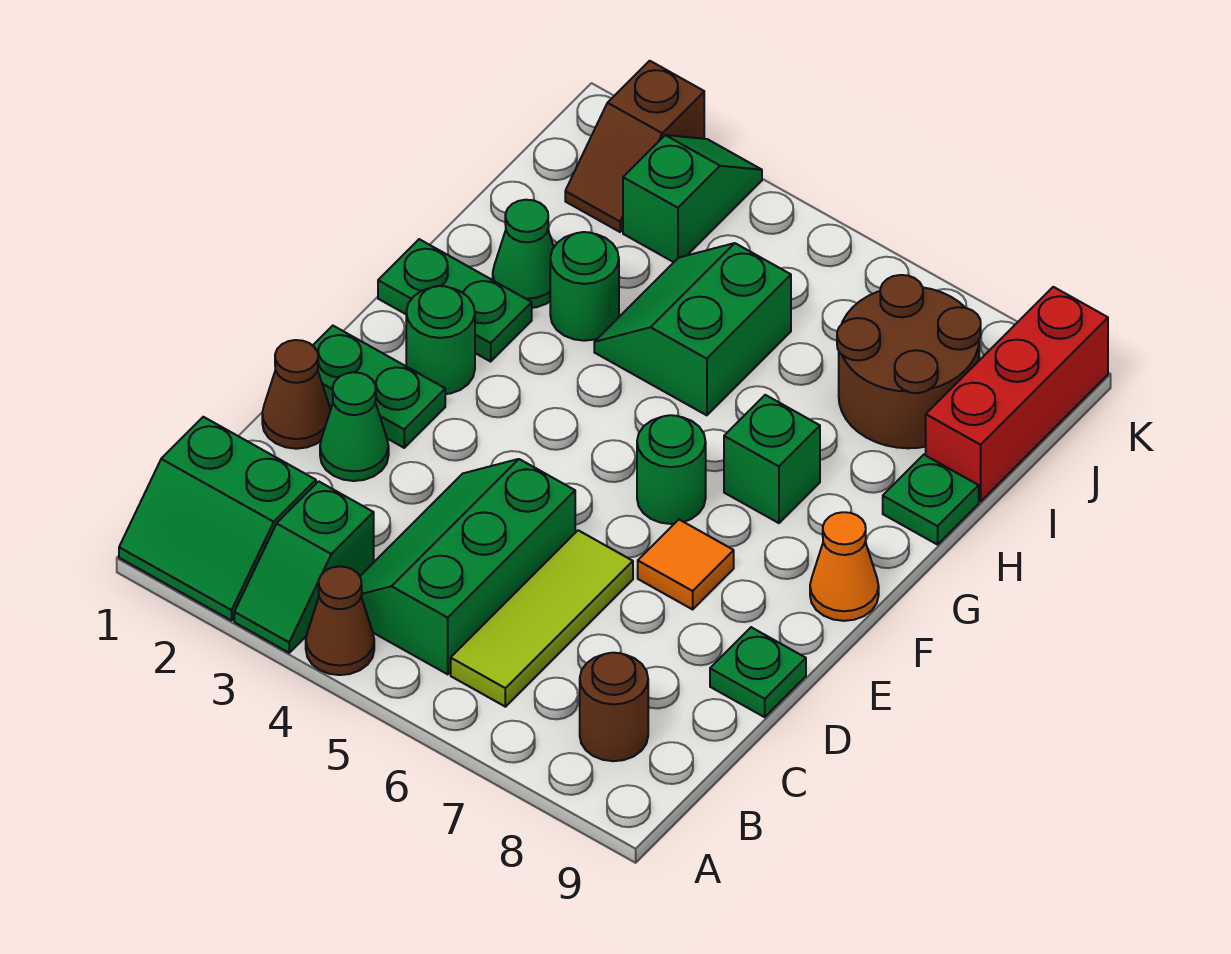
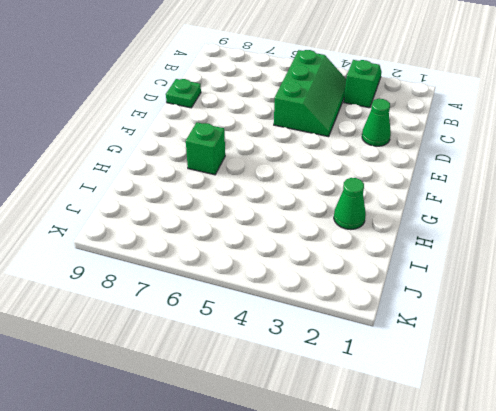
none -> green 2x2 slope [119,417,316,621]
none -> brown 1x1 cone [306,566,374,675]
none -> lime 1x3 tile [451,530,633,707]

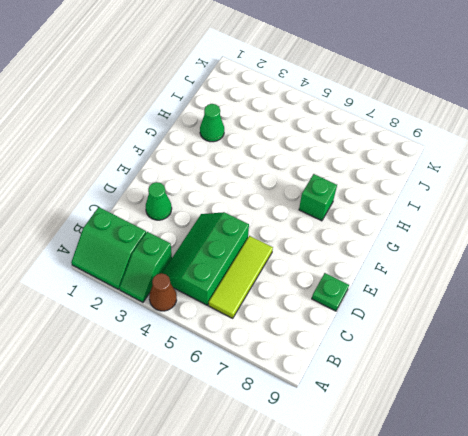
none -> brown 1x1 round brick [580,653,648,761]
none -> brown 1x1 cone [262,340,330,449]
none -> green 1x2 plate [313,326,445,448]

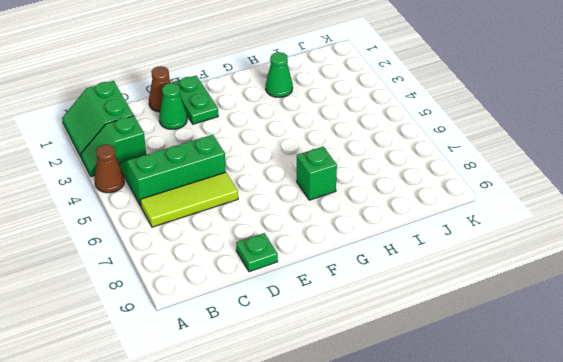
none -> brown 1x1 round brick [580,653,648,761]
none -> orange 1x1 tile [638,520,734,609]
none -> green 1x1 round brick [406,286,475,394]

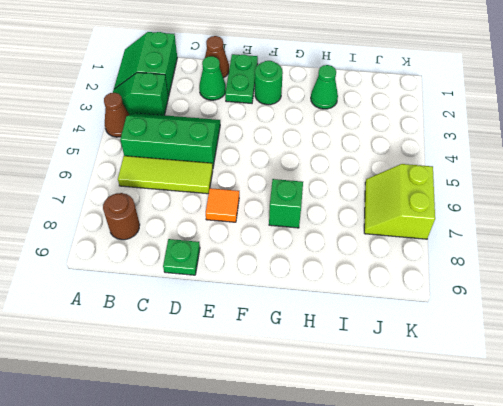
lime 2x2 slope [364,164,435,239] -> brown 2x2 round brick [837,275,981,448]
none -> green 1x1 round brick [637,415,706,524]
none -> orange 1x1 cone [810,512,879,621]
none -> green 1x2 plate [378,239,532,362]

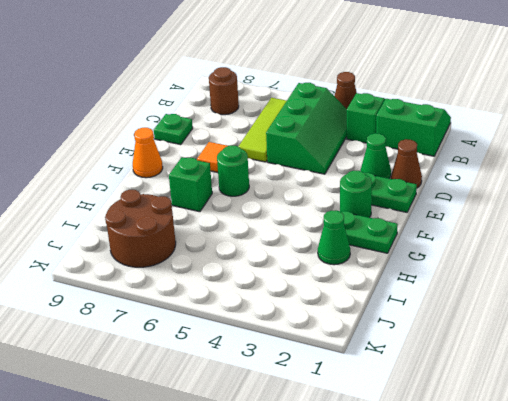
none -> green 1x1 round brick [550,232,619,341]
none -> green 2x2 slope [594,243,791,415]
none -> green 1x1 plate [883,455,979,545]

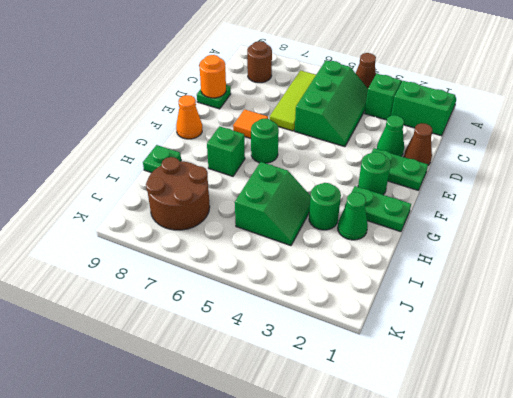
orange 1x1 round brick [199,55,226,98] -> none
none -> red 1x3 brick [926,287,1108,501]
none -> brown 1x2 slope [565,61,704,232]
none -> green 1x2 slope [623,135,762,262]

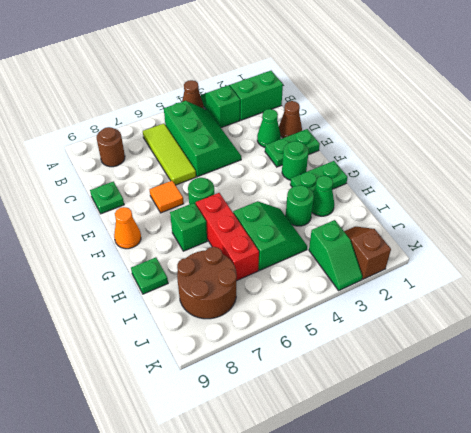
red 1x3 brick [196,193,259,281] -> red 1x3 brick moved to [926,287,1108,501]

